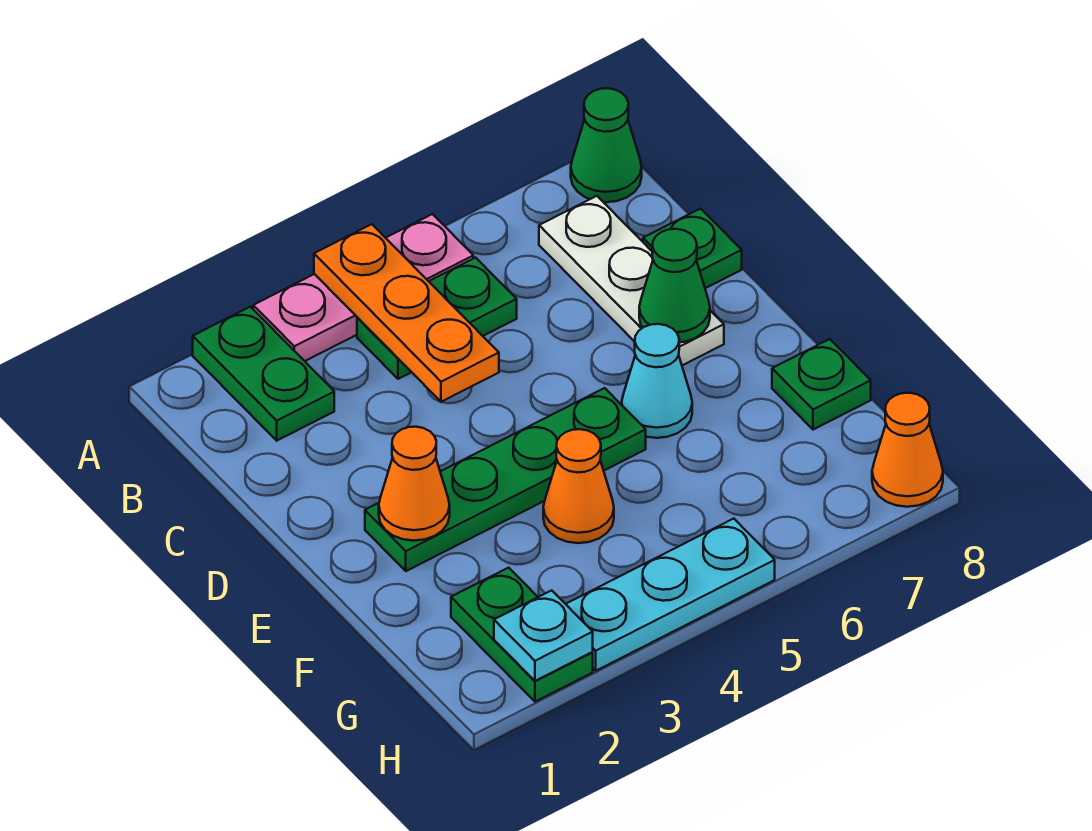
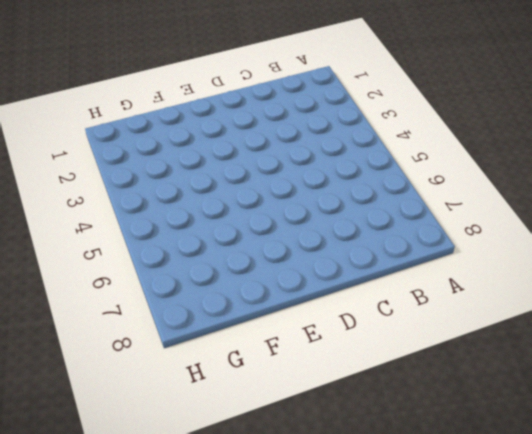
none -> green 1x2 plate [193,307,334,441]
none -> pink 1x3 plate [253,214,473,361]
none -> green 1x1 cone [571,88,642,202]

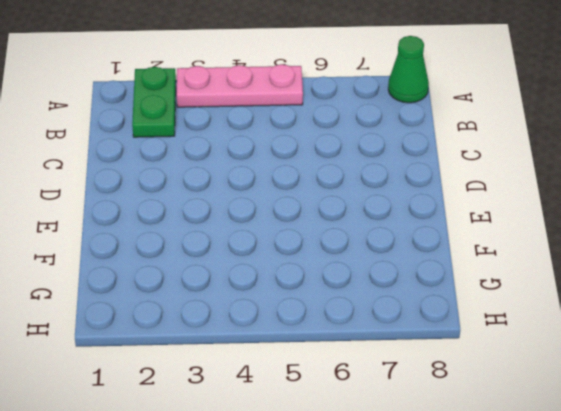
none -> green 1x2 plate [357,258,517,379]
none -> white 1x3 plate [539,196,724,365]
none -> green 1x1 plate [643,209,742,288]

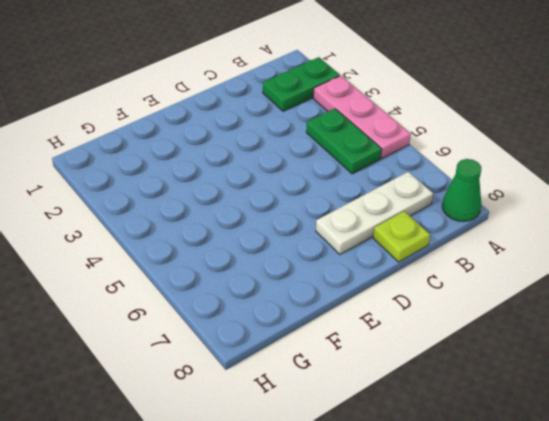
lime 1x1 plate [373,211,430,262] -> green 1x1 plate [643,209,742,288]
none -> green 1x4 plate [365,388,646,571]
none -> cyan 1x1 cone [622,324,692,438]
none -> orange 1x1 cone [543,429,614,543]

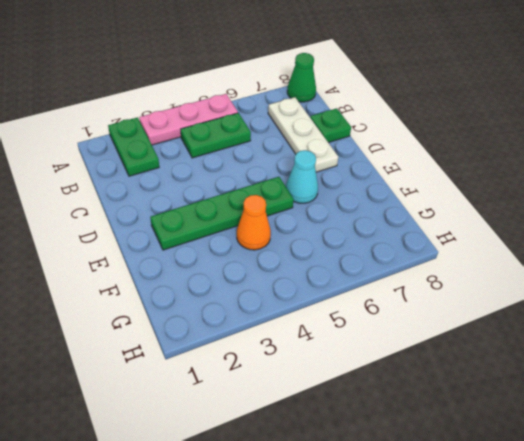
none -> green 1x1 plate [772,339,871,430]
none -> green 1x2 plate [451,568,593,702]
none -> cyan 1x3 plate [566,519,775,671]

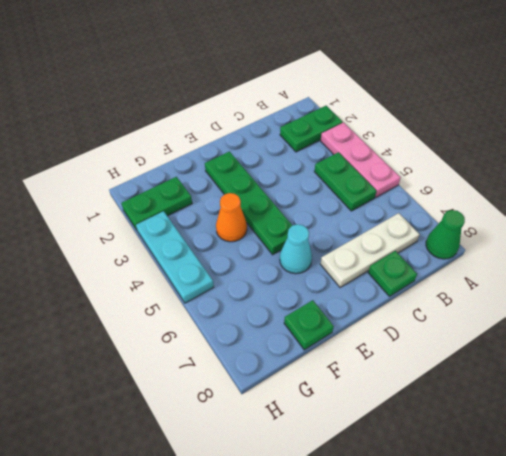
none -> orange 1x1 cone [872,393,943,507]
none -> orange 1x3 plate [314,224,499,402]
none -> green 1x1 cone [639,229,710,342]

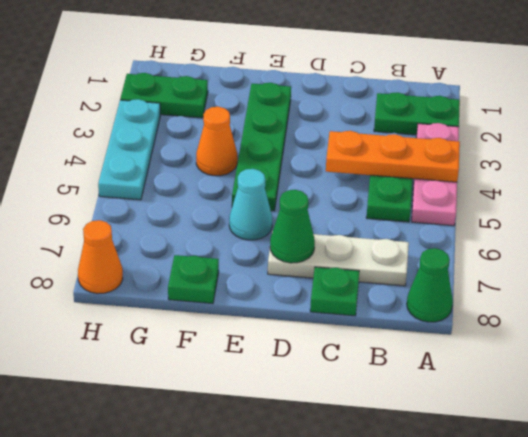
none -> orange 1x1 cone [379,427,450,541]
none -> cyan 1x1 plate [494,590,593,681]

